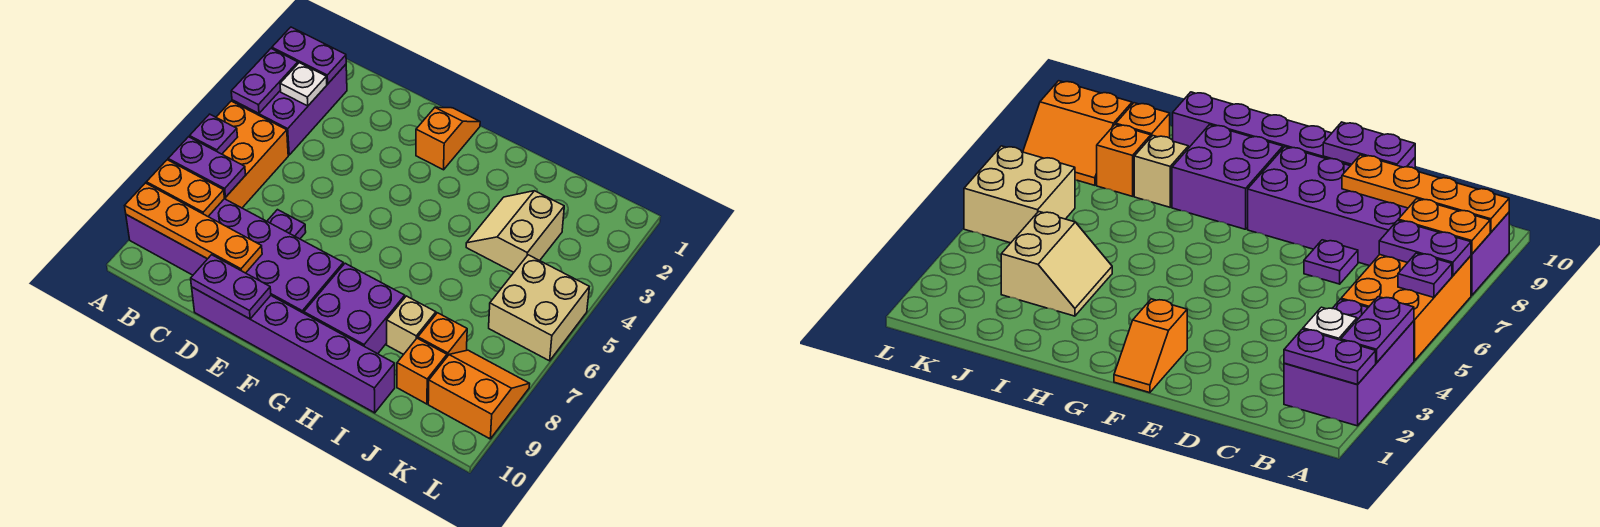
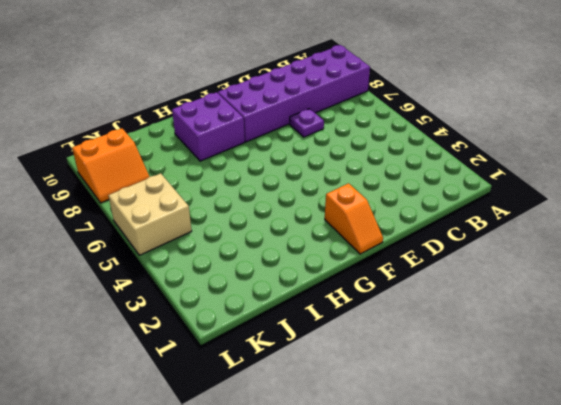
none -> purple 2x3 brick [232,64,347,155]
none -> orange 2x3 brick [216,101,288,208]
none -> purple 1x6 brick [192,287,395,413]

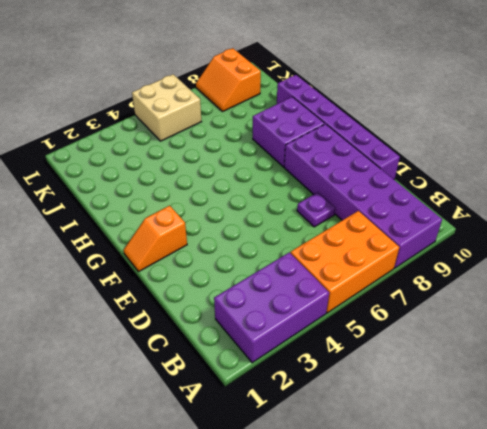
none -> tan 2x2 slope [466,191,564,272]
none -> tan 1x1 brick [387,296,436,354]
none -> orange 1x1 brick [418,313,467,356]

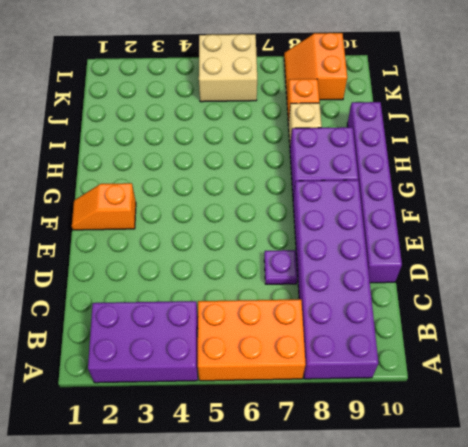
none -> tan 2x2 slope [466,191,564,272]
none -> orange 1x1 brick [397,338,447,404]
none -> purple 1x2 plate [272,27,346,84]

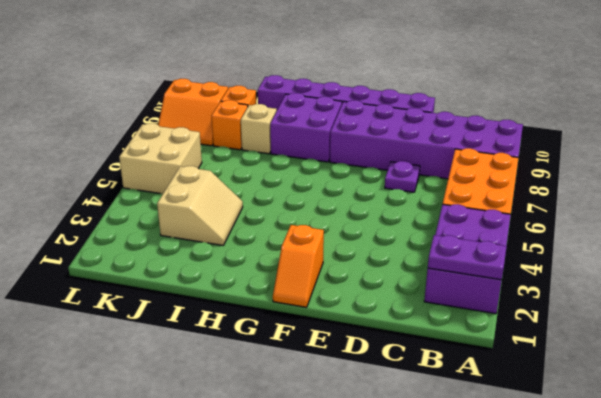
none -> purple 1x2 plate [231,49,298,114]
none -> purple 1x1 plate [190,114,237,154]
none -> purple 1x2 plate [168,137,246,197]

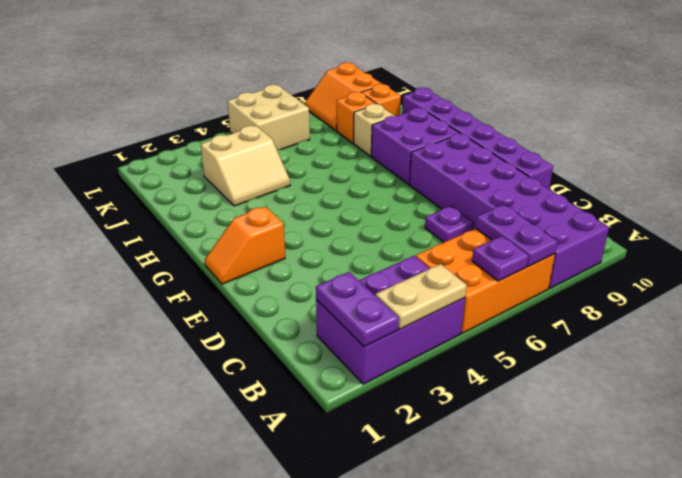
tan 1x2 plate [375,264,467,329] -> purple 1x2 plate [231,49,298,114]
none -> orange 1x2 plate [147,160,225,216]
none -> orange 1x4 plate [125,183,262,273]
none -> white 1x1 plate [280,63,327,106]

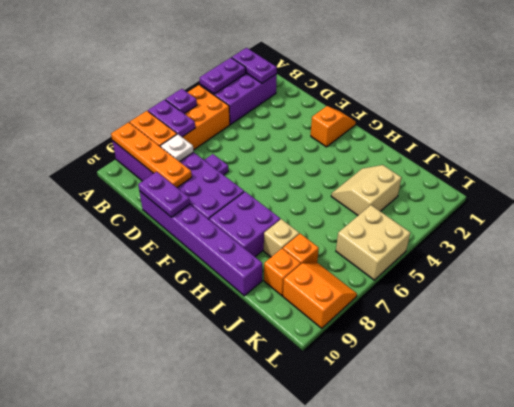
white 1x1 plate [160,134,194,162] -> white 1x1 plate moved to [280,63,327,106]

